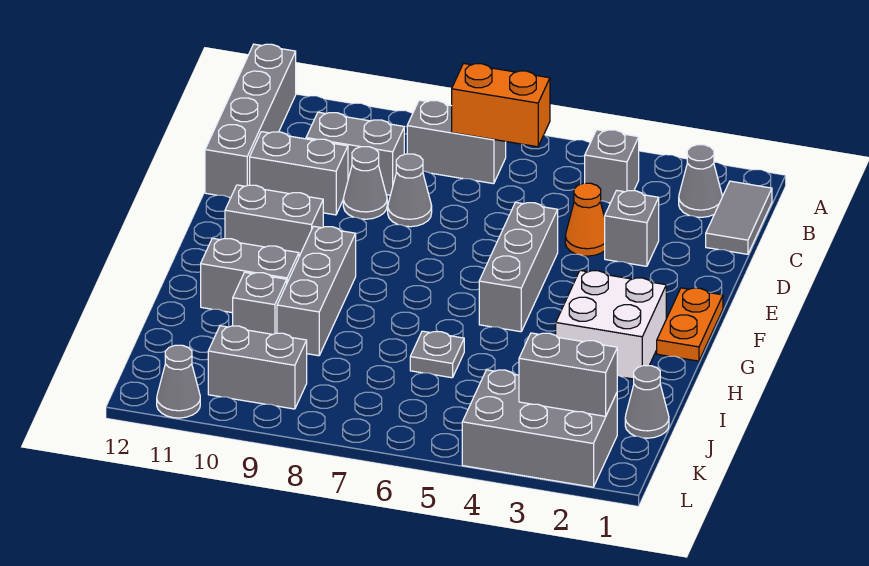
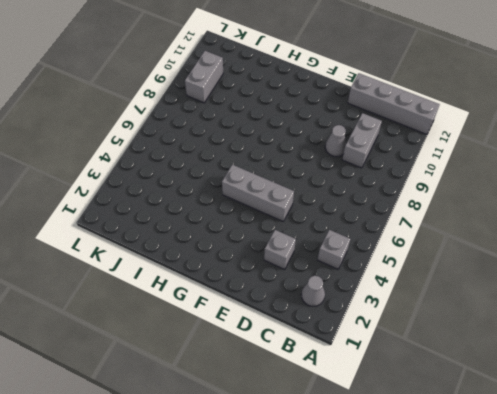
none -> grey 1x2 tile [706,181,772,254]
none -> grey 1x2 brick [407,100,506,184]
none -> orange 1x1 cone [565,183,605,256]

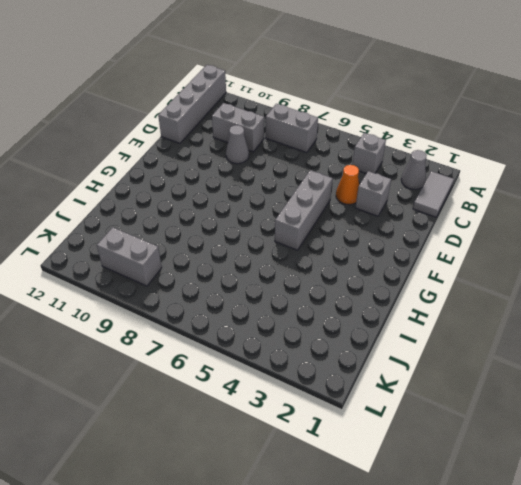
none -> grey 1x1 cone [388,154,432,227]
none -> grey 1x2 brick [250,132,348,215]
none -> orange 1x2 plate [657,288,723,361]

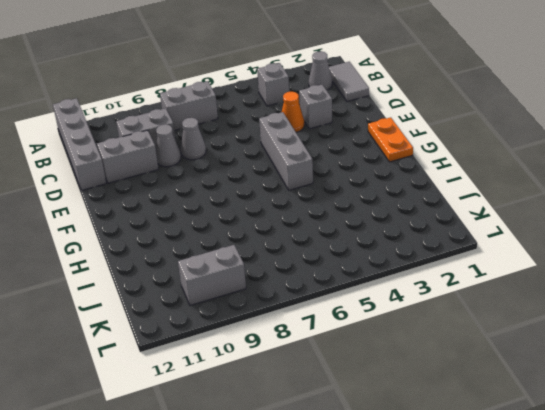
none -> grey 1x2 brick [225,185,323,256]
none -> white 2x2 brick [556,271,666,379]
none -> grey 1x3 brick [277,226,356,356]

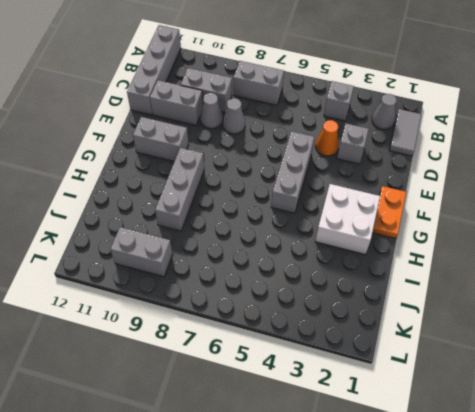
none -> grey 1x2 brick [201,238,299,313]
none -> grey 1x1 plate [410,331,464,378]
none -> grey 1x1 brick [233,272,287,334]

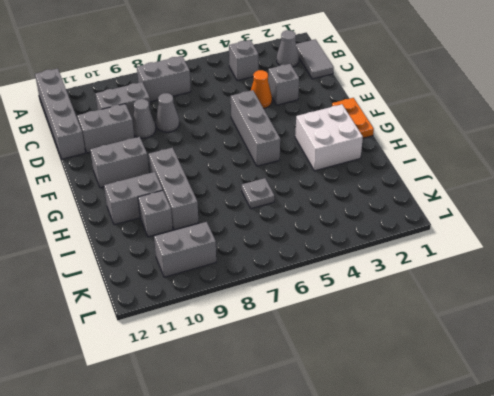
none -> grey 1x1 cone [625,366,669,438]
none -> grey 2x3 brick [462,370,617,487]
none -> grey 1x1 cone [157,345,200,418]

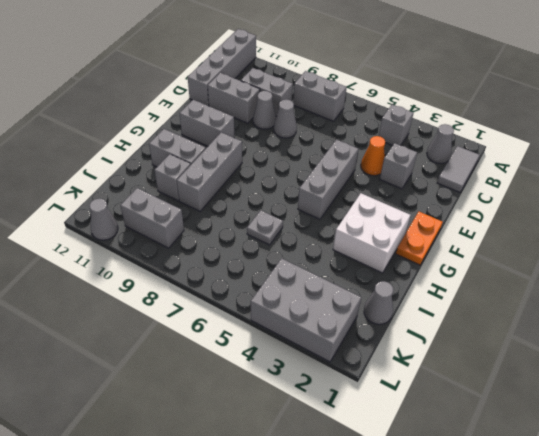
none -> orange 1x2 brick [452,63,550,147]
none -> grey 1x2 brick [519,333,617,416]

